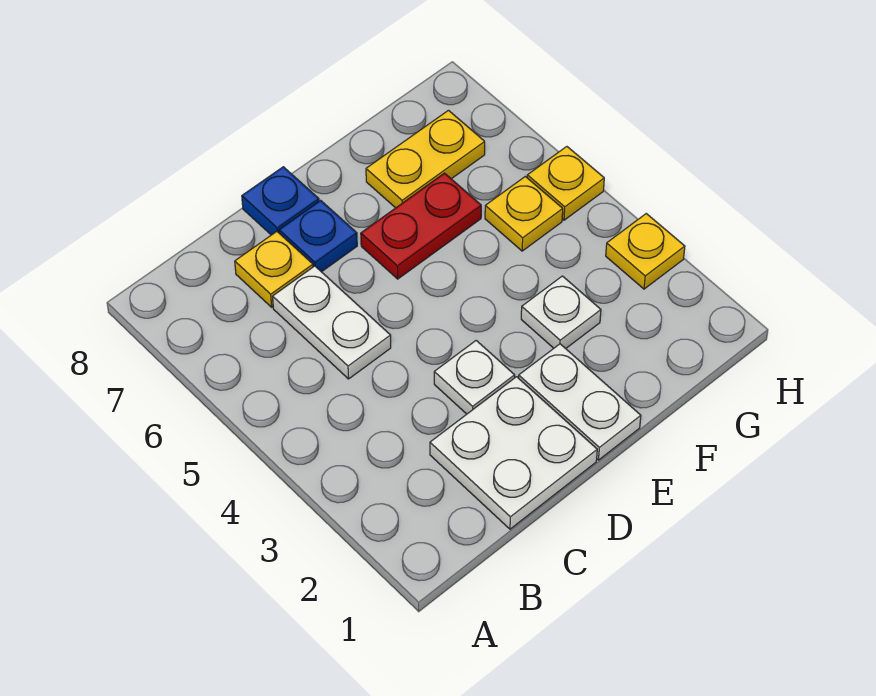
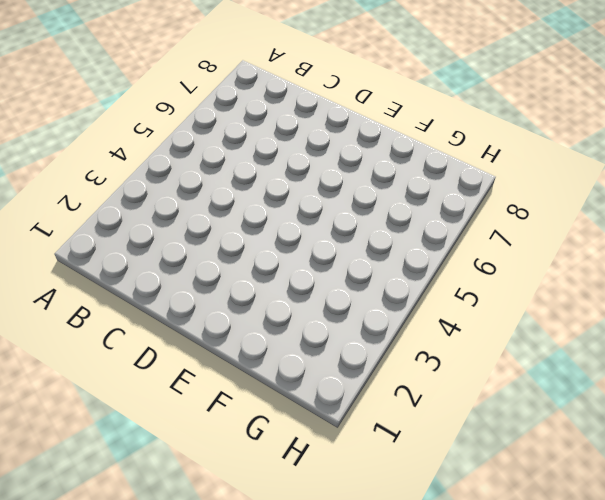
none -> white 2x2 plate [430,377,597,529]
none -> white 1x2 plate [273,266,391,379]
none -> yellow 1x1 plate [235,232,313,307]

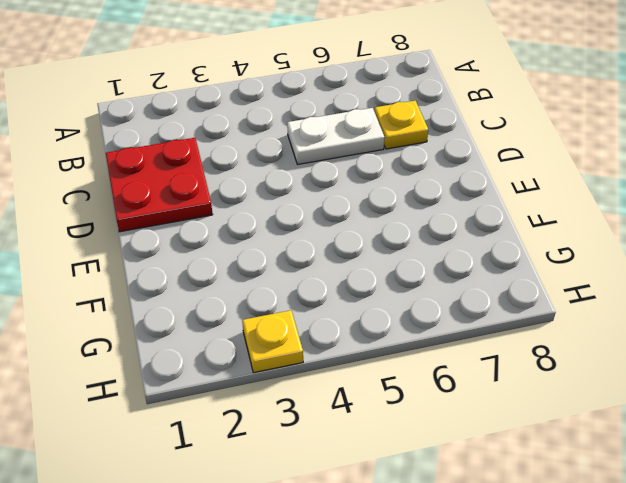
red 2x2 plate [106,138,213,232] -> white 2x2 plate [430,377,597,529]
none -> white 1x1 plate [434,341,515,414]
none -> blue 1x1 plate [279,200,357,272]
none -> blue 1x1 plate [242,167,319,235]

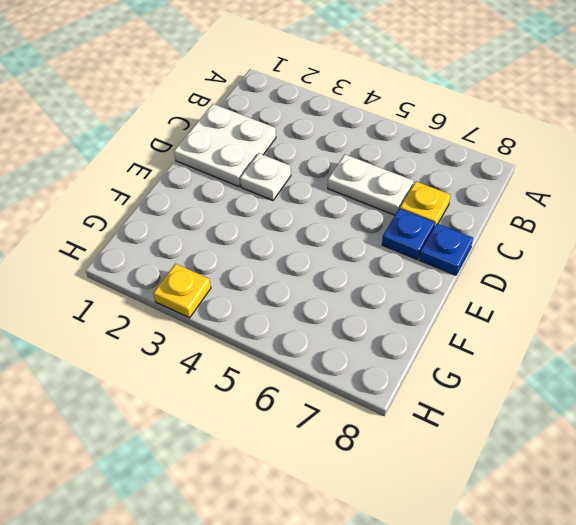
none -> white 1x2 plate [519,344,641,460]
none -> red 1x2 plate [361,173,481,279]
none -> white 1x1 plate [521,276,601,348]

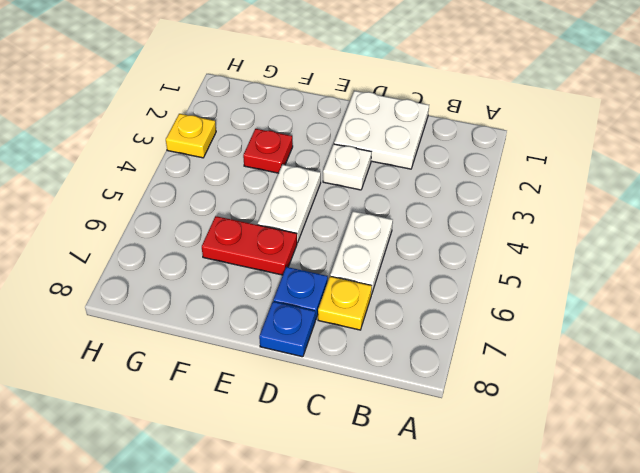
white 1x2 plate [258,165,321,243] -> white 1x2 plate moved to [519,344,641,460]
red 1x1 plate [243,129,293,173] -> white 1x1 plate [521,276,601,348]
none -> yellow 1x2 plate [366,110,485,208]
none -> yellow 1x1 plate [485,176,563,251]
none -> yellow 1x1 plate [527,147,604,220]

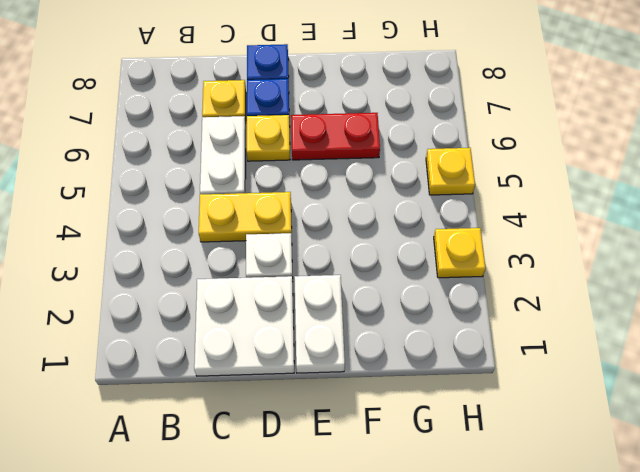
yellow 1x2 plate [199,192,292,242] -> yellow 1x2 plate moved to [366,110,485,208]
yellow 1x1 plate [247,115,290,161] -> yellow 1x1 plate moved to [485,176,563,251]
none -> white 1x1 plate [521,276,601,348]

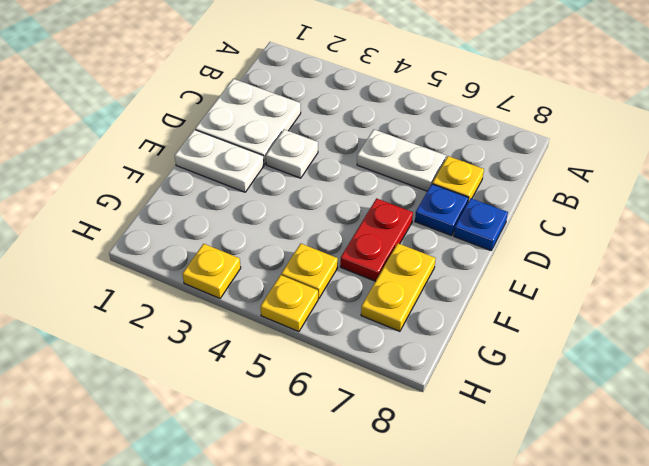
none -> white 1x1 plate [521,276,601,348]

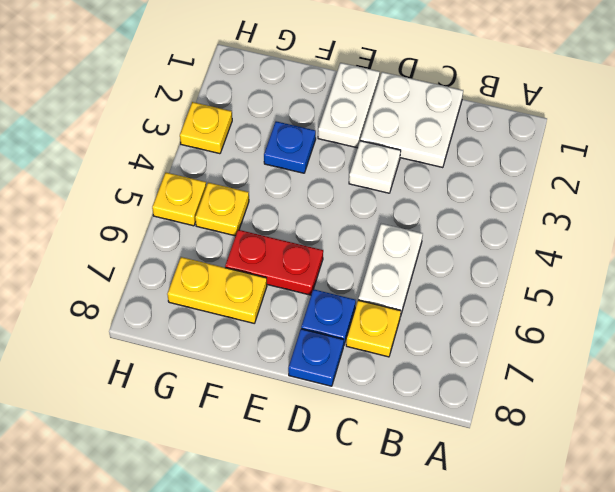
blue 1x1 plate [264,121,316,173] -> white 1x1 plate [521,276,601,348]

